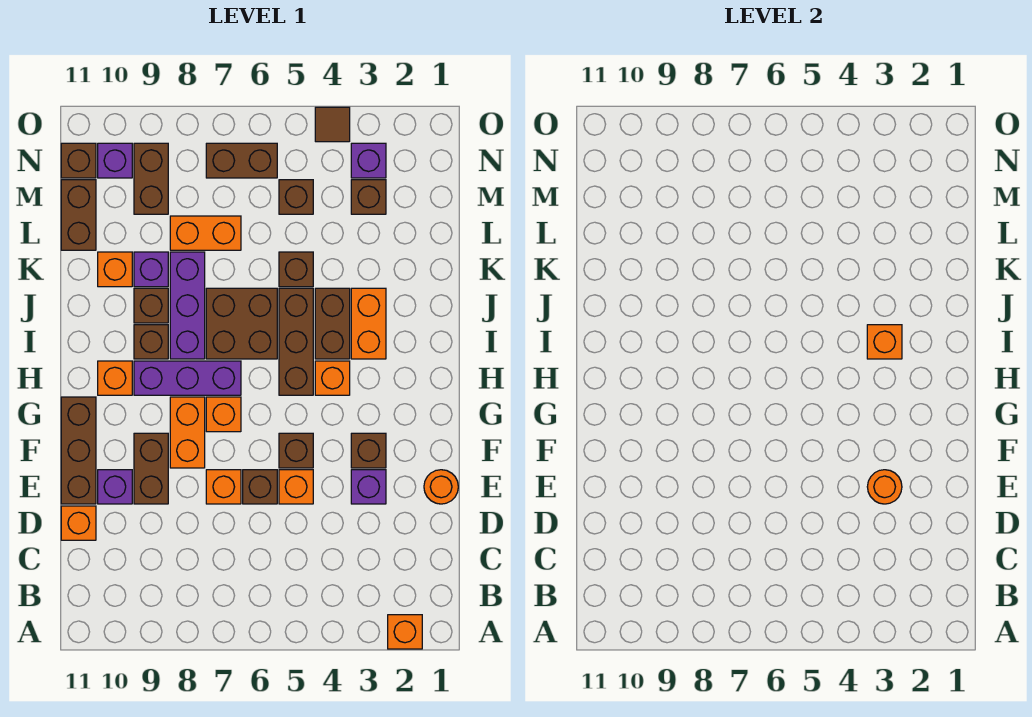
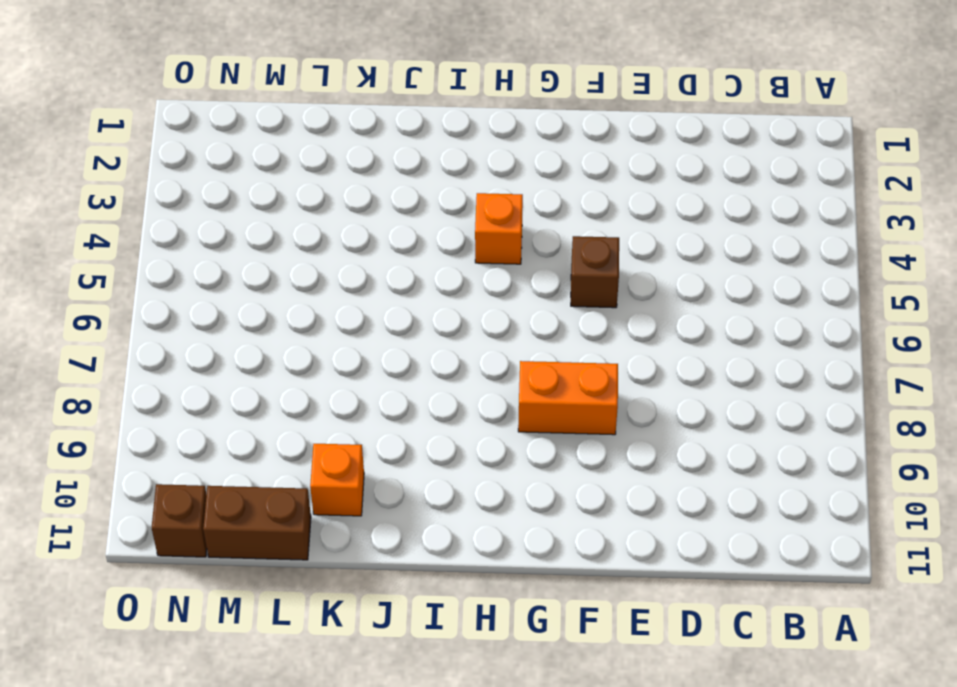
none -> orange 1x1 brick [388,615,422,649]
none -> orange 1x1 brick [61,506,96,540]
none -> orange 1x1 round brick [424,470,458,504]
none -> purple 1x1 brick [351,470,386,504]

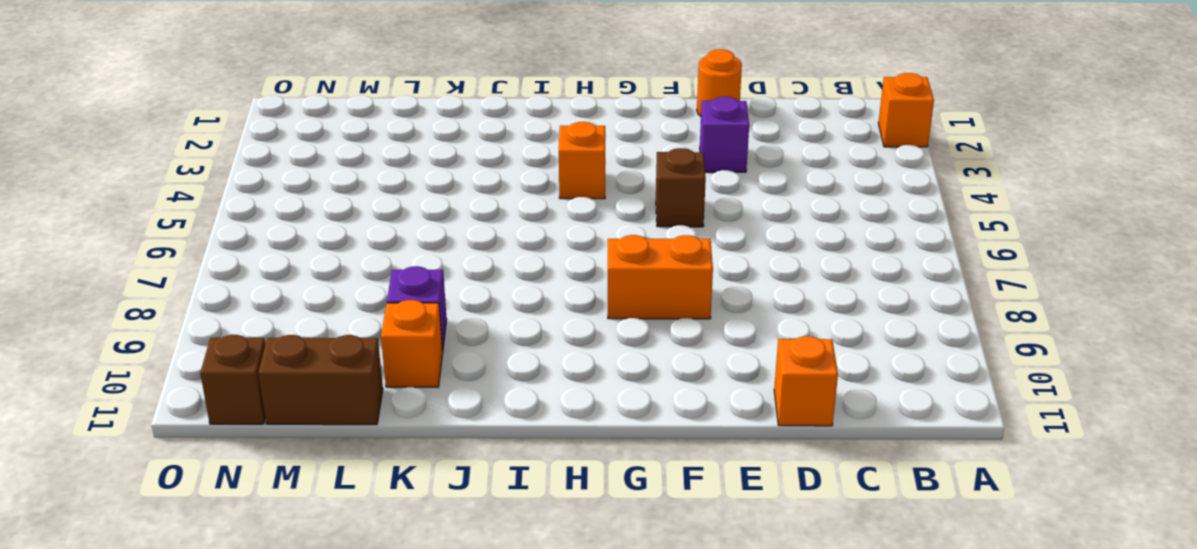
none -> orange 1x1 brick [279,470,313,504]
none -> brown 1x1 brick [243,470,277,504]
none -> orange 1x1 brick [206,470,241,504]
none -> brown 1x2 brick [134,433,168,504]

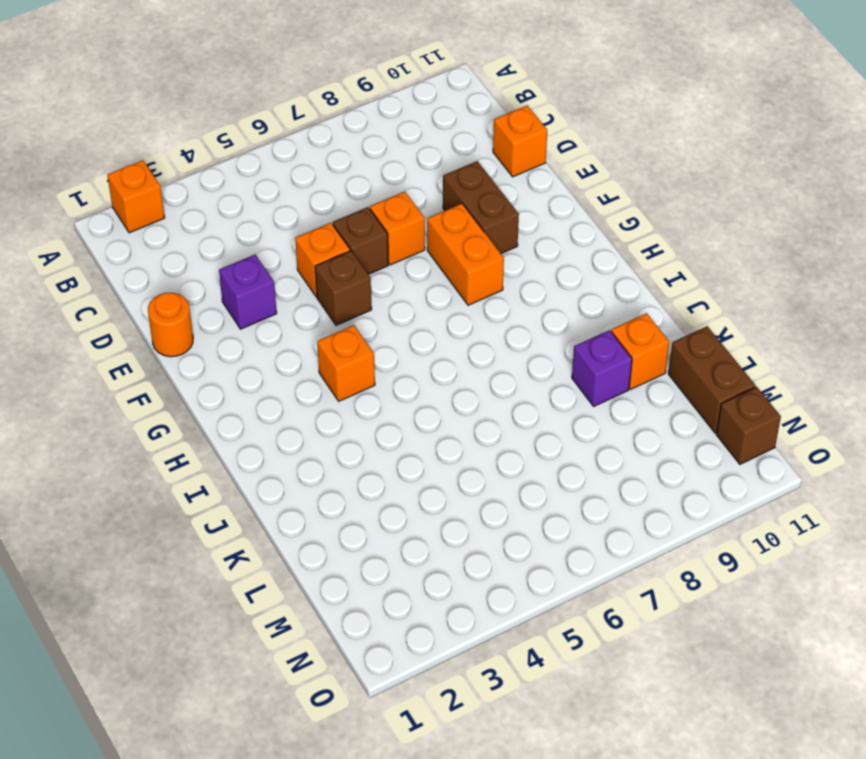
none -> purple 1x1 brick [98,470,132,504]
none -> brown 1x3 brick [61,397,96,504]
none -> brown 1x1 brick [351,433,386,468]
none -> orange 1x1 brick [206,397,241,432]

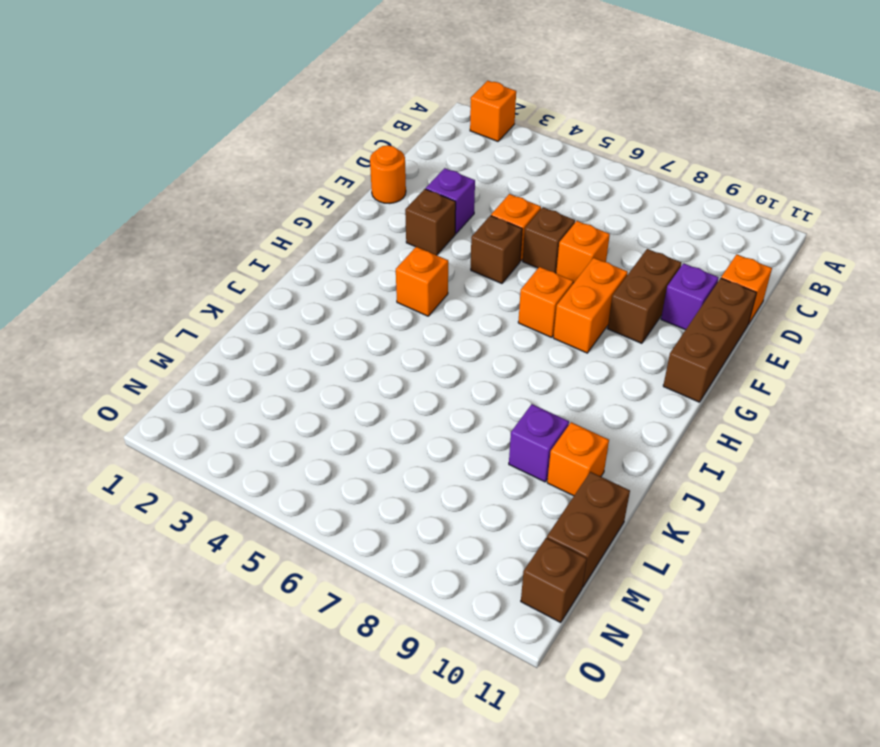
none -> brown 1x3 brick [279,288,313,395]
none -> purple 1x3 brick [134,361,241,395]
none -> orange 1x1 brick [98,361,132,395]
none -> orange 1x2 brick [351,288,386,359]

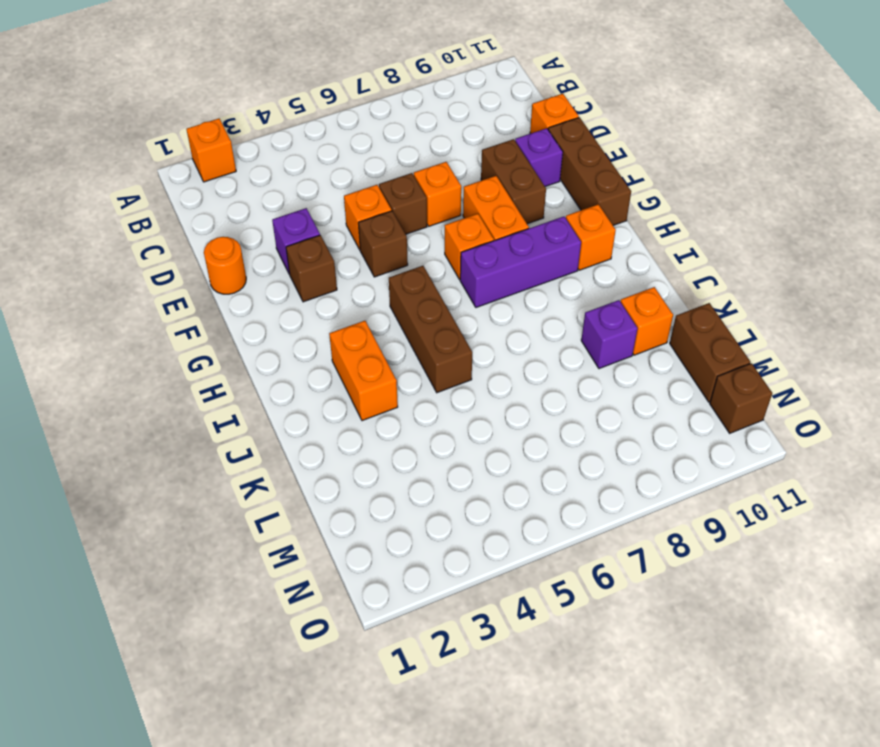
none -> orange 1x1 brick [315,361,350,395]
none -> brown 1x2 brick [315,288,350,359]
none -> brown 2x2 brick [206,288,277,359]
none -> purple 1x3 brick [170,252,205,359]

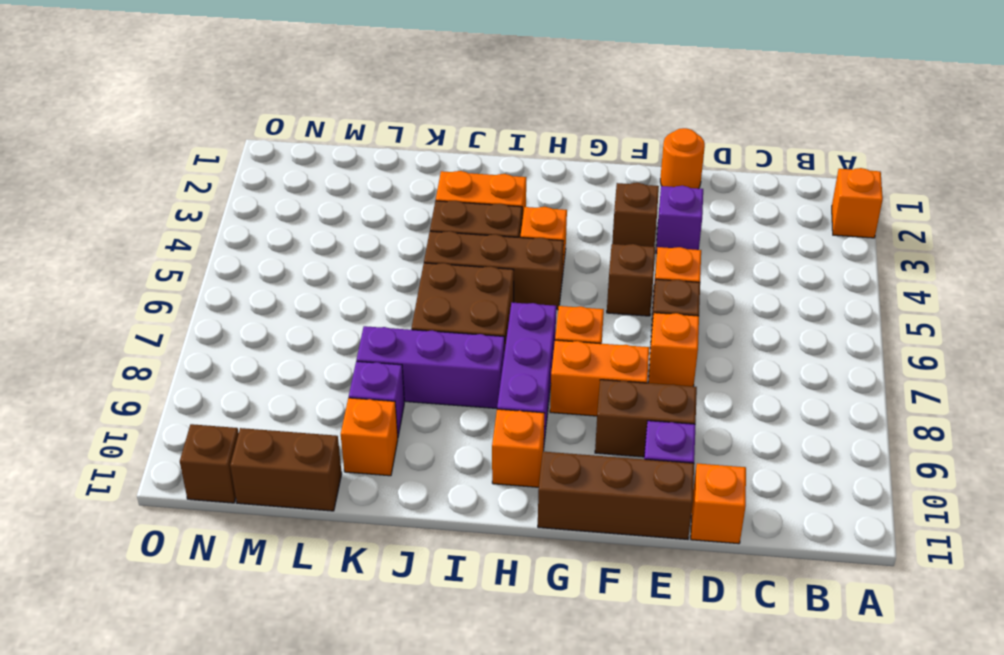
none -> brown 1x1 brick [134,325,168,359]
none -> brown 1x1 brick [134,288,168,323]
none -> brown 1x1 brick [279,252,313,287]
none -> orange 1x2 brick [170,216,241,250]

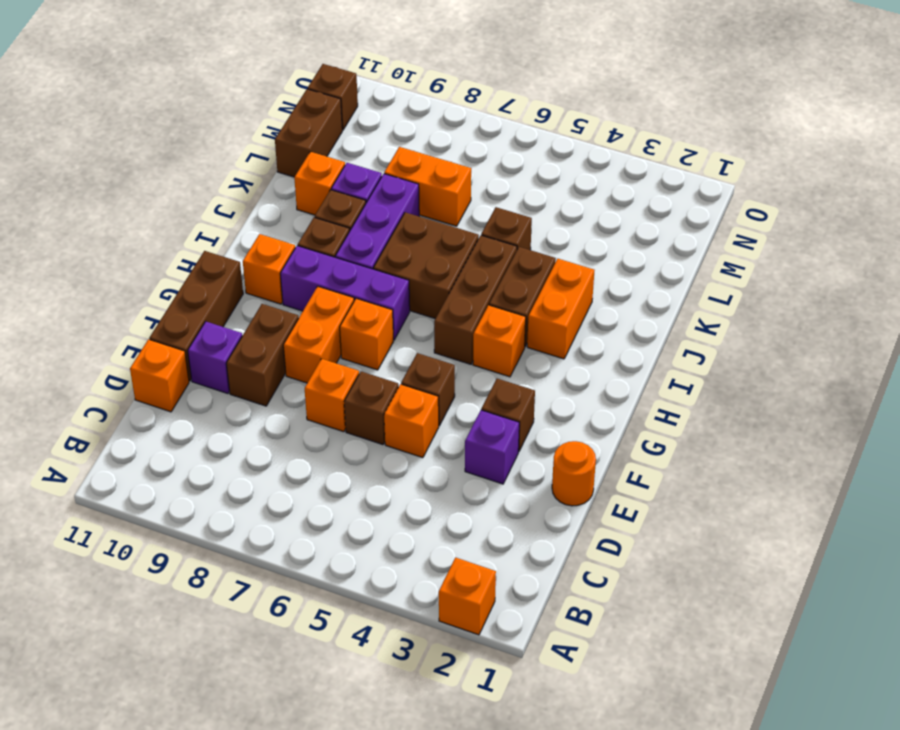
none -> brown 1x1 brick [351,180,386,214]
none -> brown 1x1 brick [279,180,313,214]
none -> brown 1x2 brick [134,143,168,214]
none -> purple 1x1 brick [351,143,386,178]

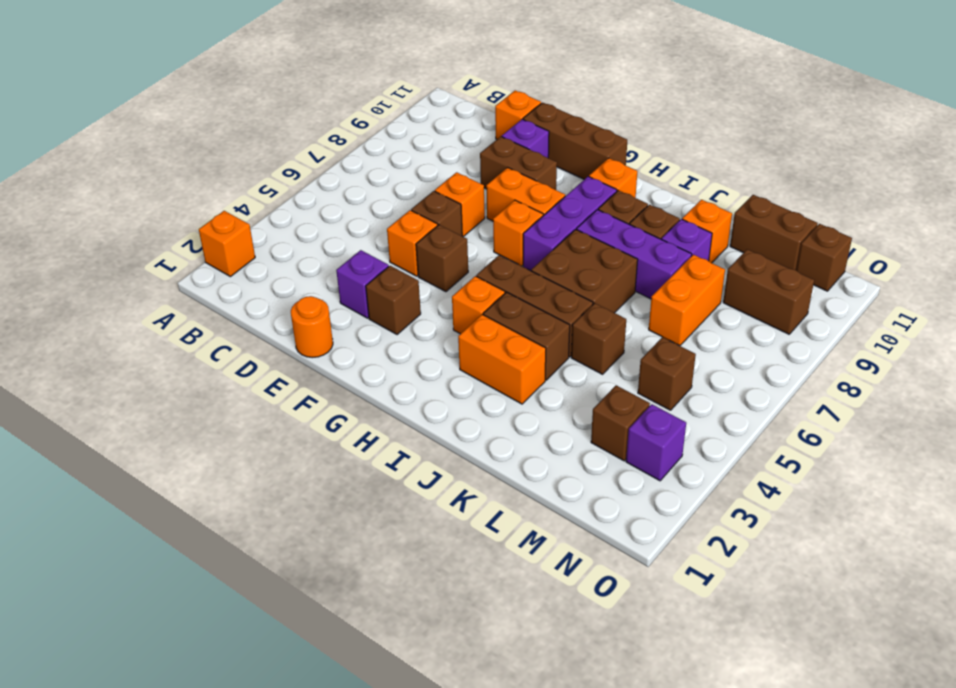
none -> brown 1x2 brick [206,143,277,178]
none -> purple 1x1 brick [98,143,132,178]
none -> brown 1x1 tile [315,107,350,142]
none -> orange 1x1 round brick [867,470,902,504]

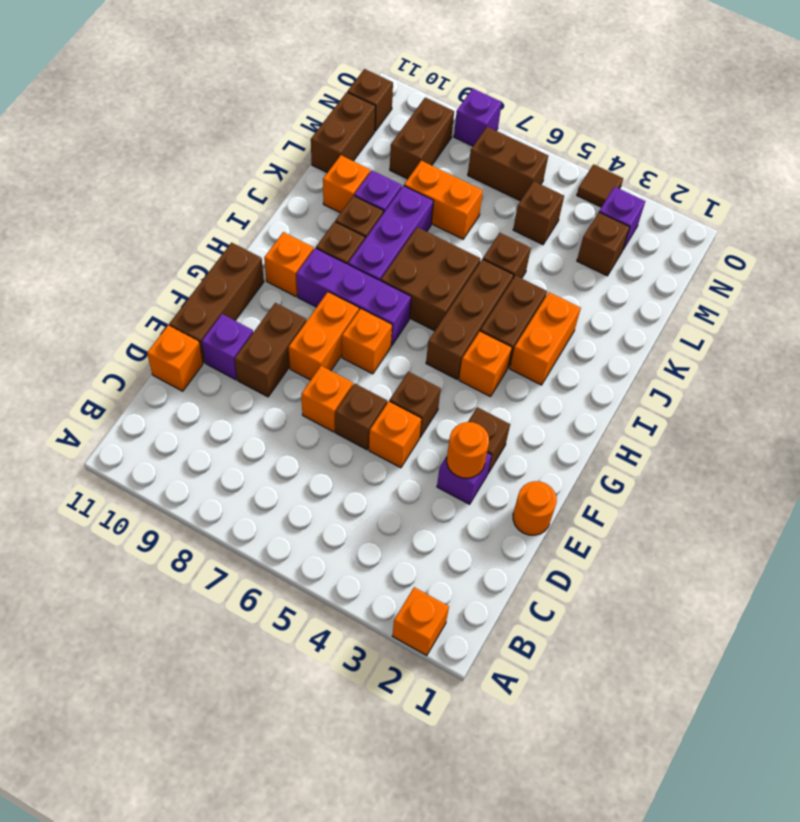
purple 1x1 brick [454,89,502,146] -> purple 1x1 brick moved to [98,143,132,178]
none -> orange 1x1 brick [867,325,902,359]

